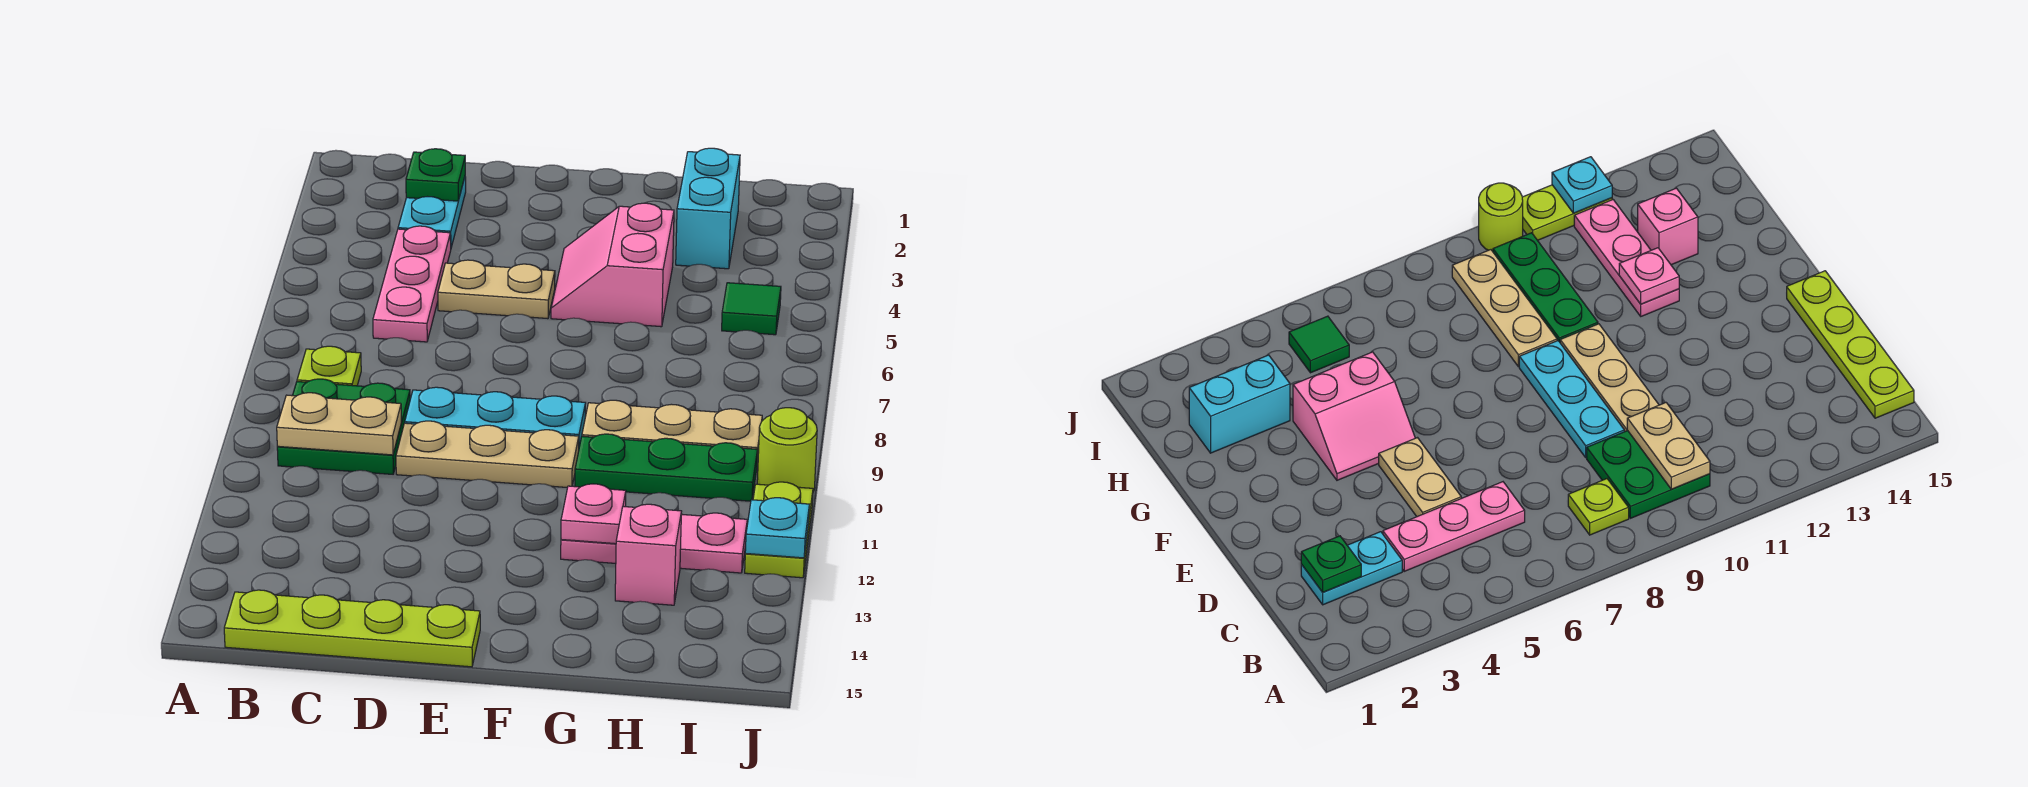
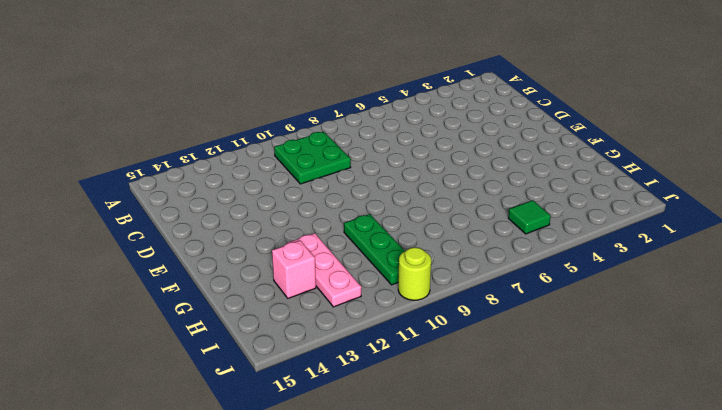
none -> lime 1x1 plate [297,346,361,386]
none -> lime 1x4 plate [224,590,480,667]
none -> cyan 1x2 plate [398,177,466,247]

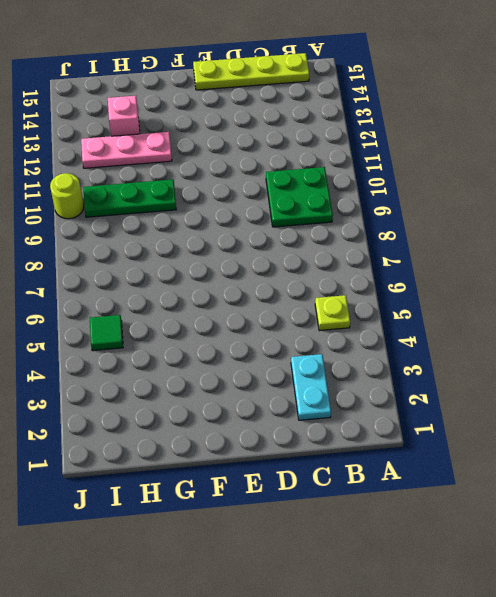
lime 1x1 plate [315,295,350,331] -> lime 1x1 plate moved to [297,346,361,386]
none -> pink 1x3 plate [373,226,451,342]
none -> tan 1x2 plate [438,260,555,319]
none -> cyan 1x3 plate [405,387,586,447]

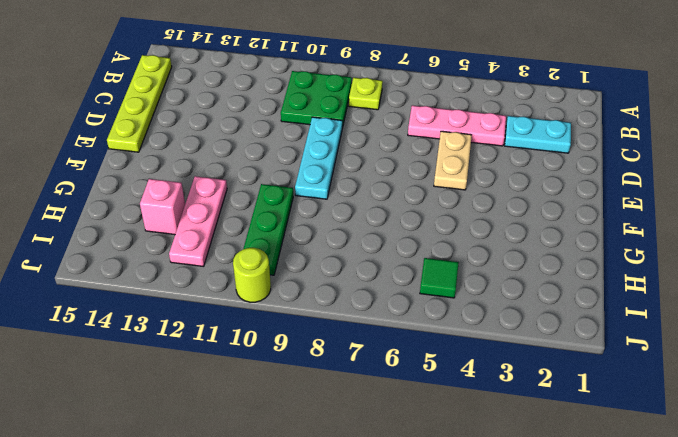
none -> tan 1x3 plate [396,421,579,488]
none -> pink 2x2 slope [551,203,674,327]
none -> tan 1x3 plate [582,400,762,463]

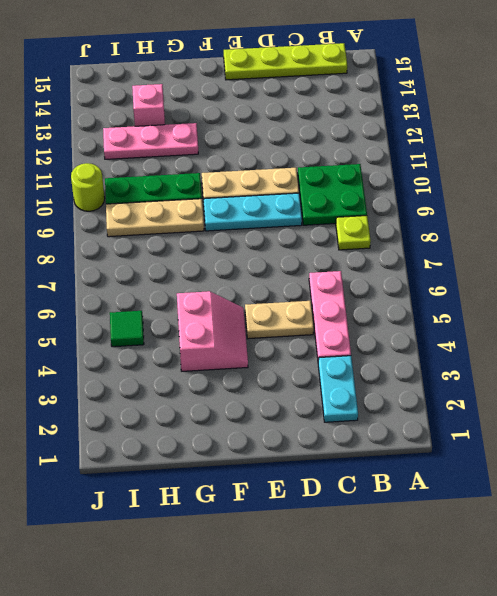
none -> cyan 1x2 brick [676,148,740,269]
none -> lime 1x2 plate [745,482,813,578]
none -> tan 1x2 plate [277,393,401,455]

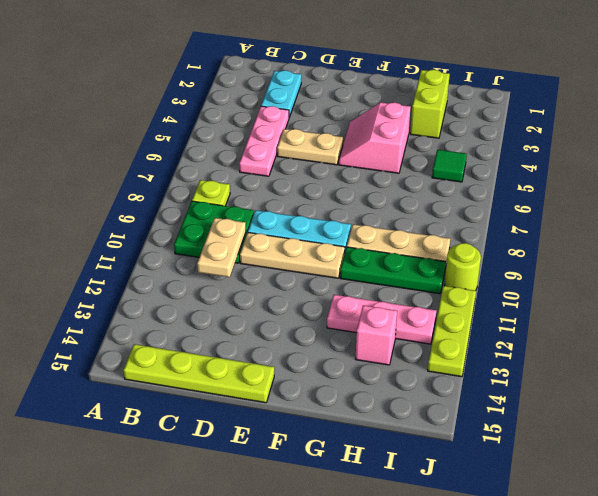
tan 1x2 plate [197,218,246,277] -> tan 1x2 plate turned to [277,393,401,455]
lime 1x2 brick [410,70,450,138] -> cyan 1x2 brick [676,148,740,269]
lime 1x3 plate [428,286,476,377] -> lime 1x2 plate [745,482,813,578]
none -> green 1x1 plate [406,149,465,201]
none -> pink 1x1 plate [561,484,626,544]
none -> cyan 1x1 plate [745,498,809,558]

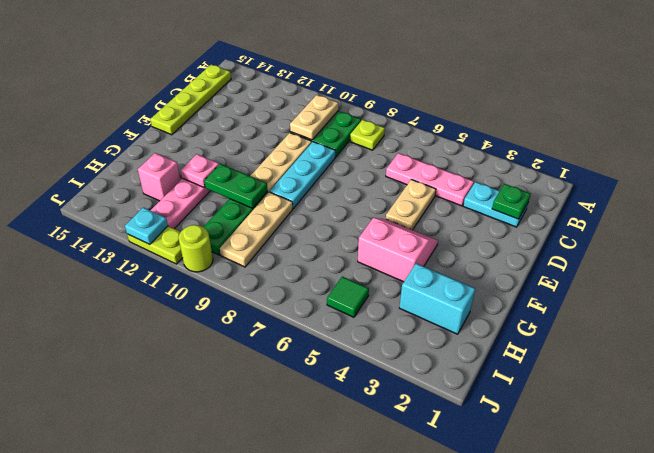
green 1x2 plate [204,164,268,208] -> none

